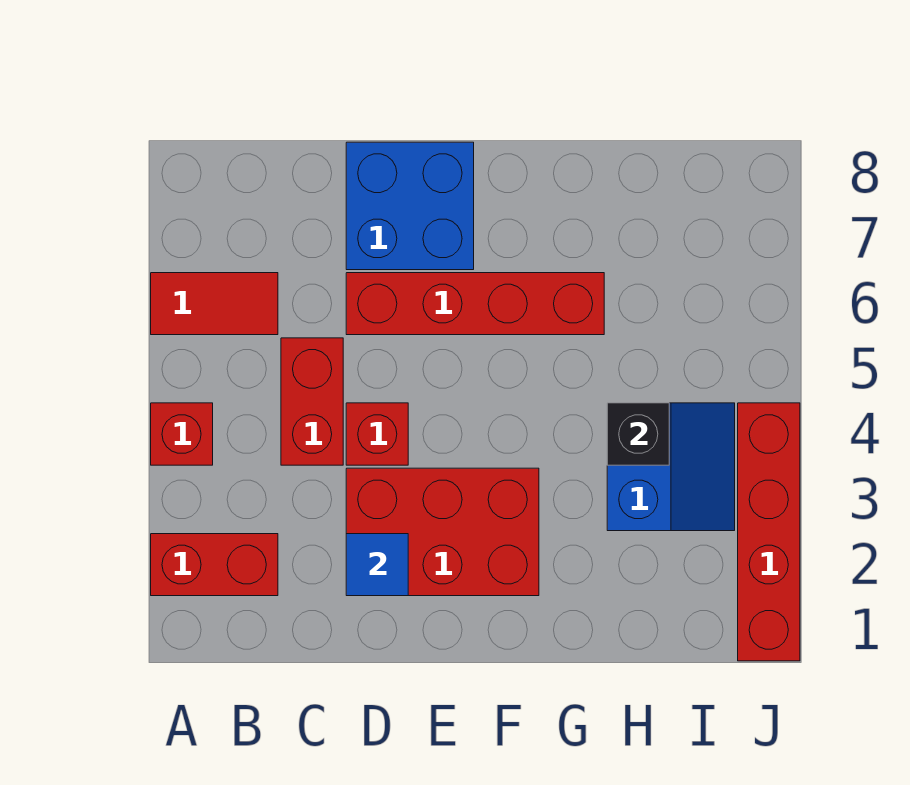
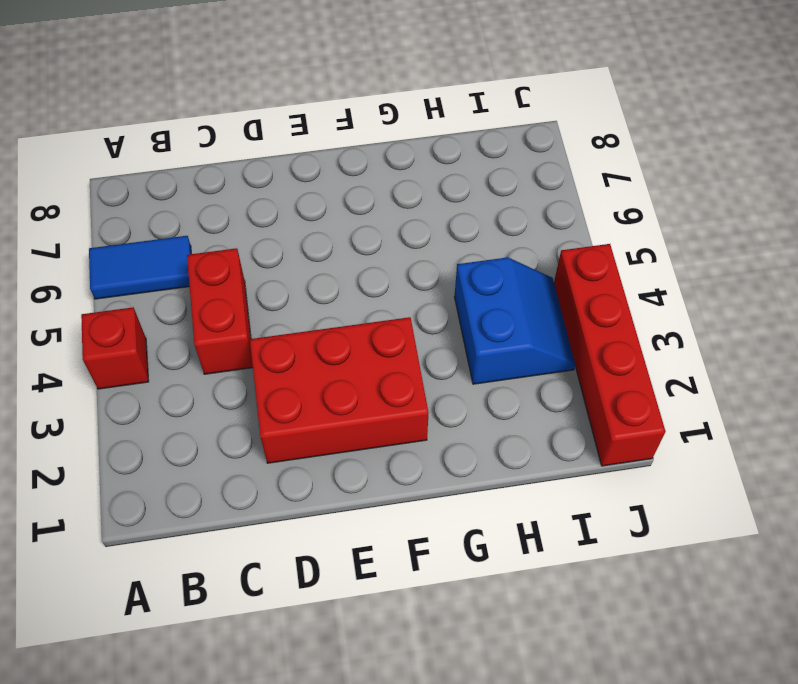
blue 1x2 tile [89,236,191,299] -> red 1x2 tile [151,273,278,335]
none -> red 1x2 brick [151,534,278,596]
none -> red 1x1 brick [346,403,408,465]
none -> red 1x4 brick [346,273,604,335]

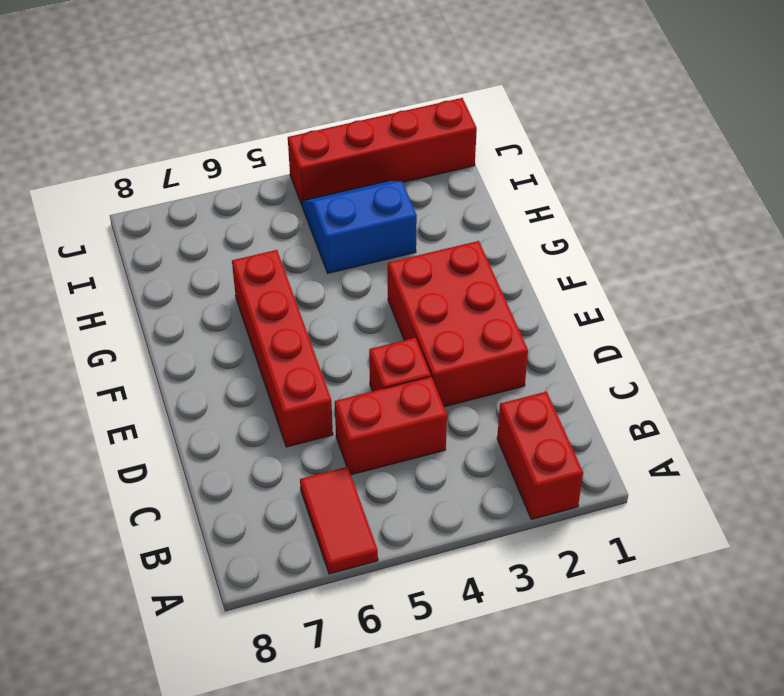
none -> red 1x1 brick [151,403,213,465]
none -> blue 2x2 brick [346,142,474,270]
none -> blue 1x1 tile [346,534,408,596]

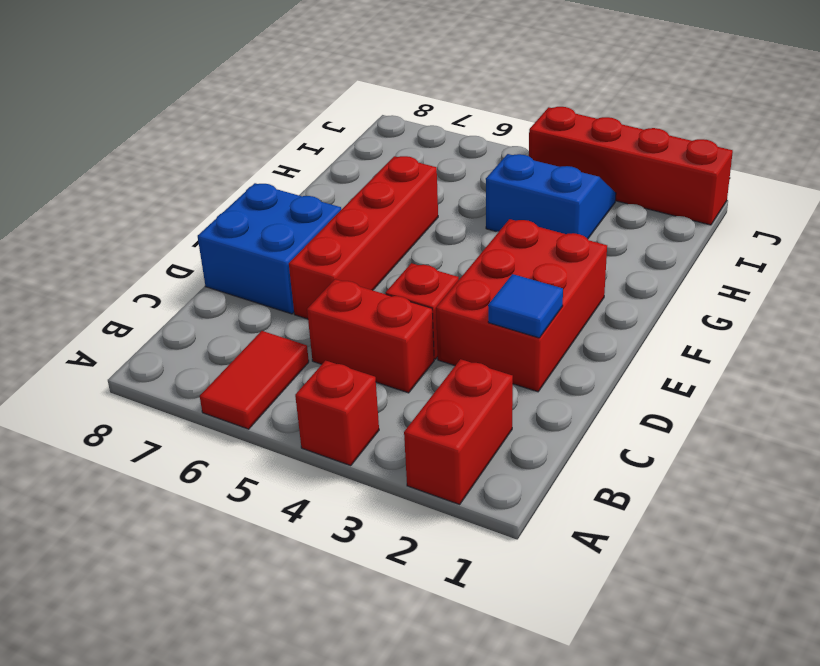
none -> black 1x1 brick [607,403,669,465]

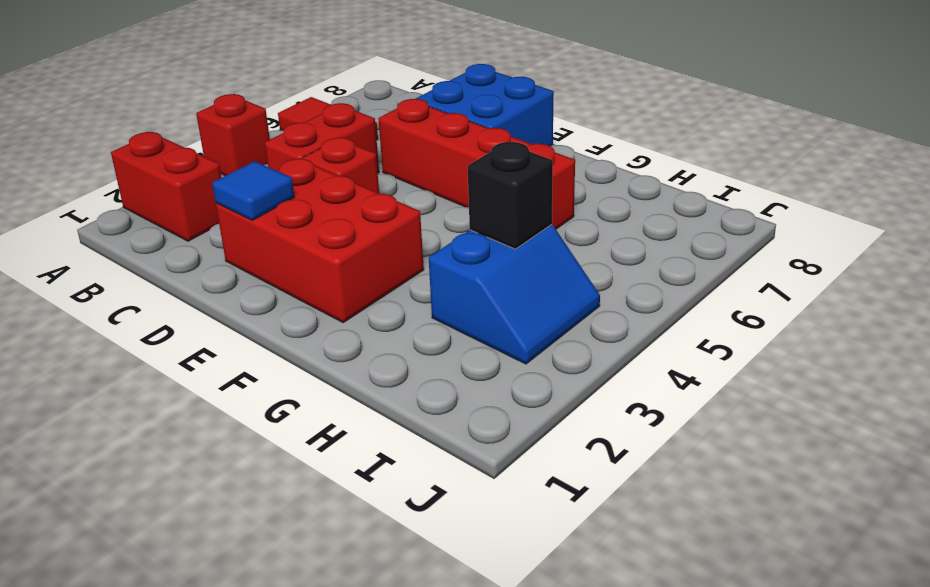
none -> red 1x4 brick [738,403,800,661]

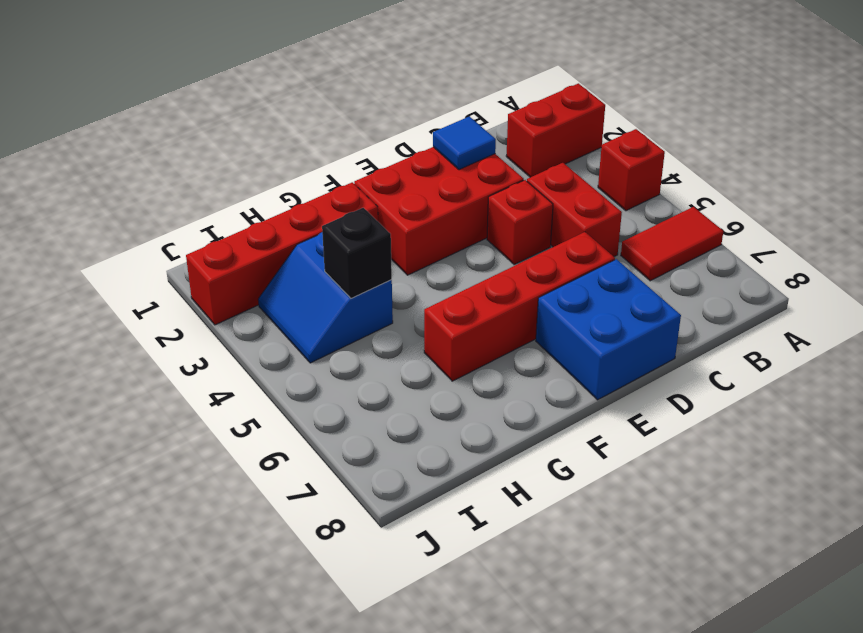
red 1x4 brick [186,182,378,325] -> red 1x4 brick turned to [738,403,800,661]

